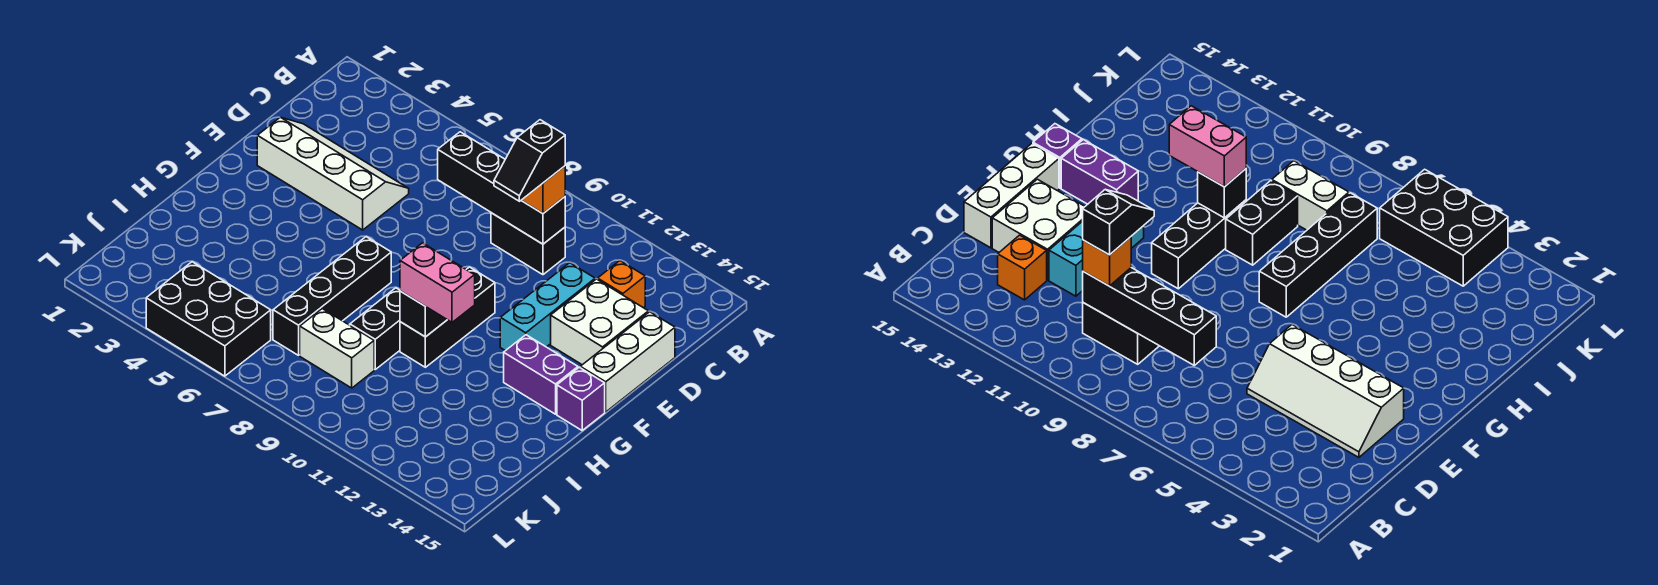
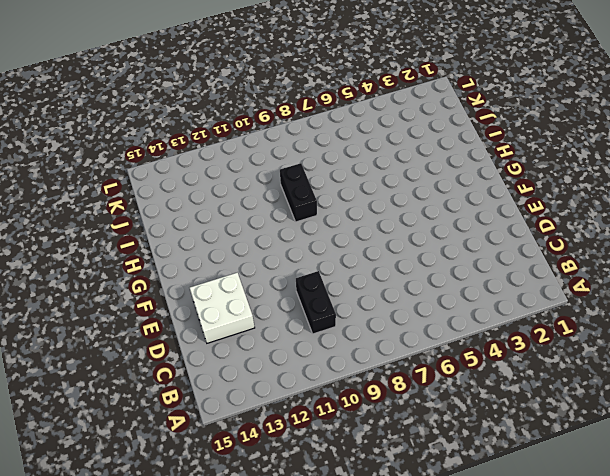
black 1x2 brick [296,271,336,334] -> black 1x2 brick turned to [491,213,565,275]
none -> orange 1x1 brick [598,261,645,308]
none -> white 2x4 slope [257,117,409,230]
none -> cyan 1x3 brick [500,263,595,351]

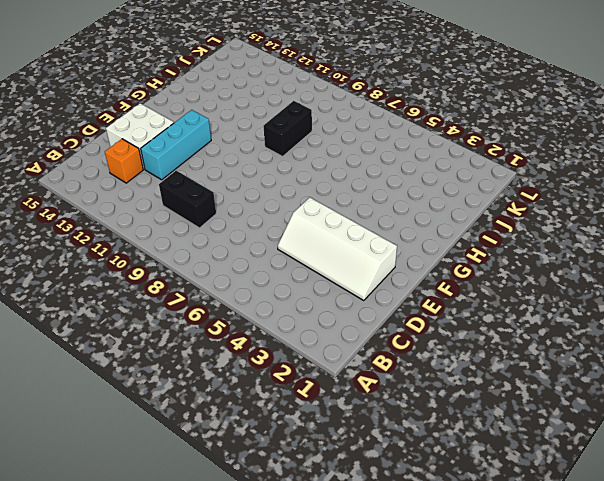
none -> white 1x3 brick [580,312,675,412]
none -> black 1x3 brick [400,267,495,367]
none -> black 1x4 brick [273,237,391,355]

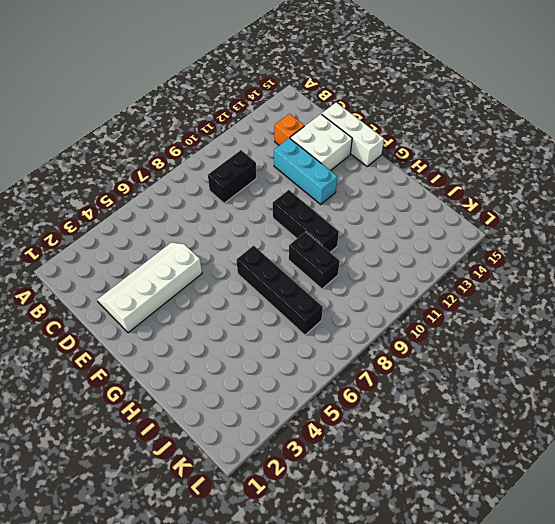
none -> purple 1x2 brick [504,335,578,414]
none -> purple 1x1 brick [557,367,605,430]
none -> white 1x2 brick [300,309,374,388]

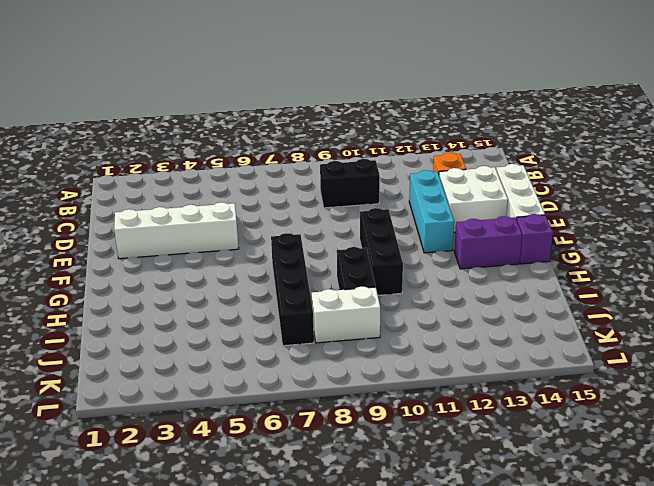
none -> black 2x3 brick [146,262,271,376]
none -> black 1x4 brick [438,132,565,244]
none -> black 1x1 brick [400,291,447,337]

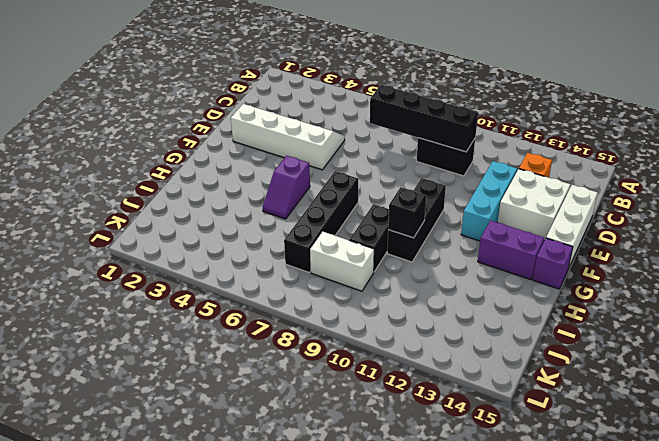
purple 1x2 slope [263,156,310,219] -> none
none -> black 2x3 brick [146,262,271,376]
none -> orange 1x1 brick [522,166,565,213]
none -> pink 1x2 brick [400,243,475,322]

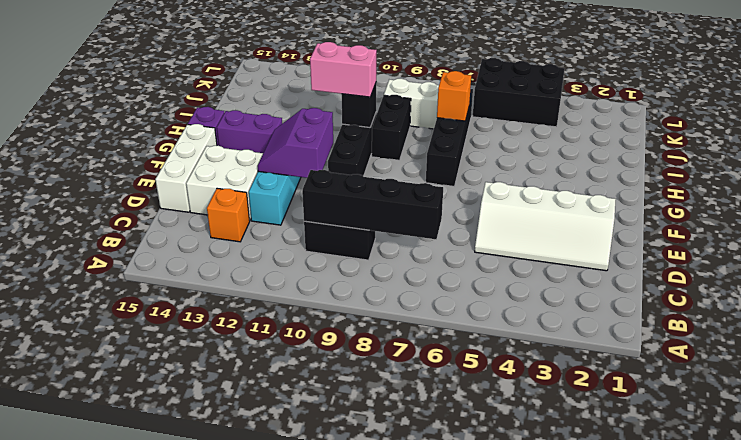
purple 2x2 slope [257,108,333,178] -> none
orange 1x1 brick [437,71,471,121] -> orange 1x1 brick moved to [522,166,565,213]
none -> black 1x2 slope [494,120,565,201]

